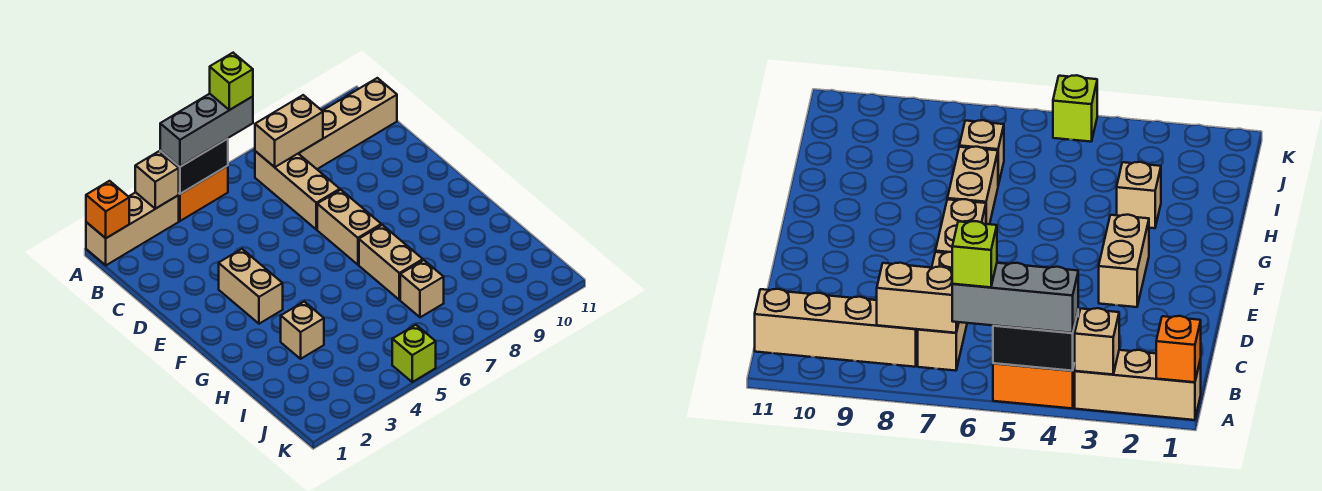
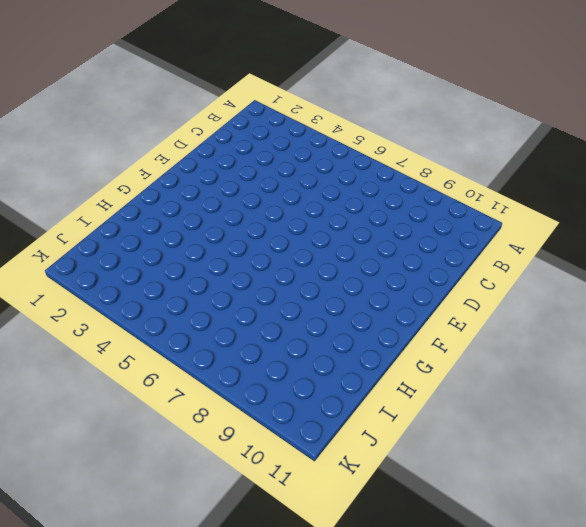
none -> tan 1x3 brick [86,192,179,265]
none -> orange 1x2 brick [179,166,228,221]
none -> tan 1x3 brick [255,151,340,229]

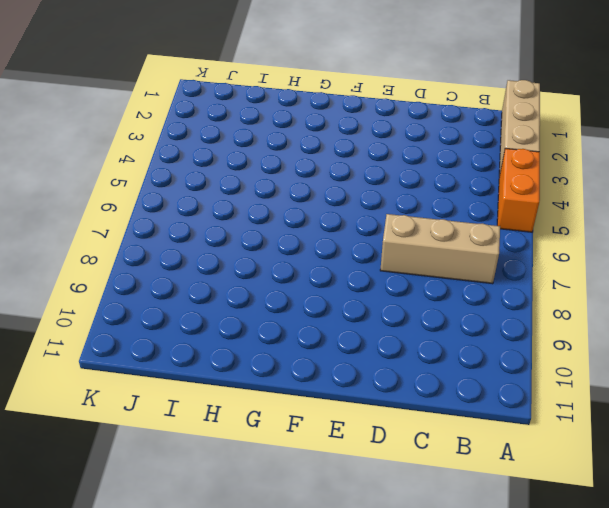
none -> tan 1x4 brick [298,78,397,169]
none -> tan 1x2 brick [219,249,283,324]
none -> tan 1x2 brick [317,190,381,265]

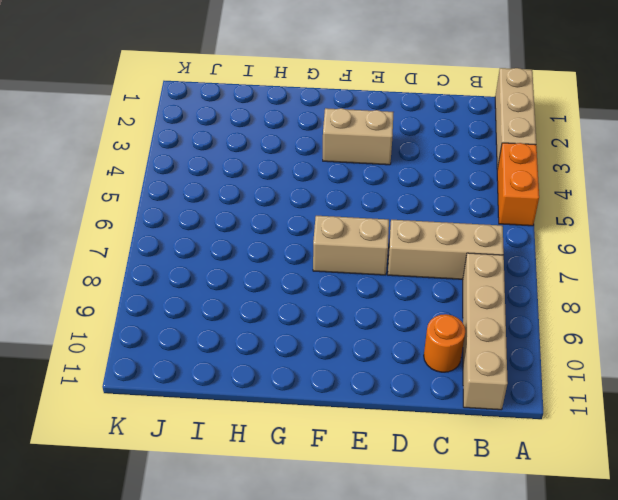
orange 1x1 round brick [424,314,465,372] -> none
none -> tan 1x2 brick [359,225,423,300]
none -> tan 1x1 brick [281,302,324,359]
none -> tan 1x1 brick [400,260,444,317]

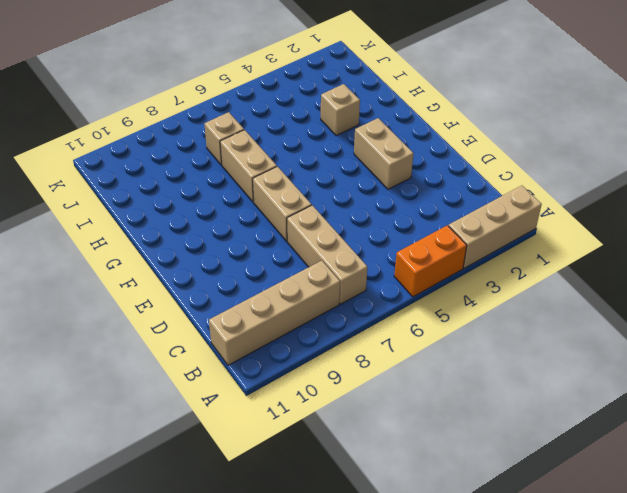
none -> lime 1x1 brick [392,325,436,382]
none -> orange 1x1 brick [86,181,129,238]
none -> tan 1x1 brick [135,151,179,209]

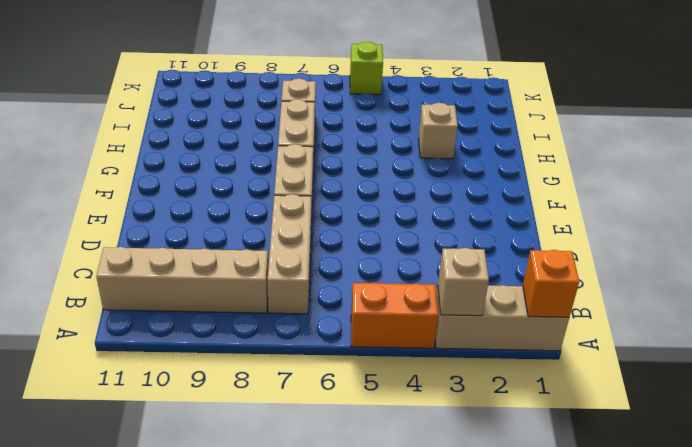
none -> tan 1x2 brick [219,249,283,324]
none -> black 1x2 brick [160,139,228,194]
none -> tan 1x2 brick [255,95,323,167]

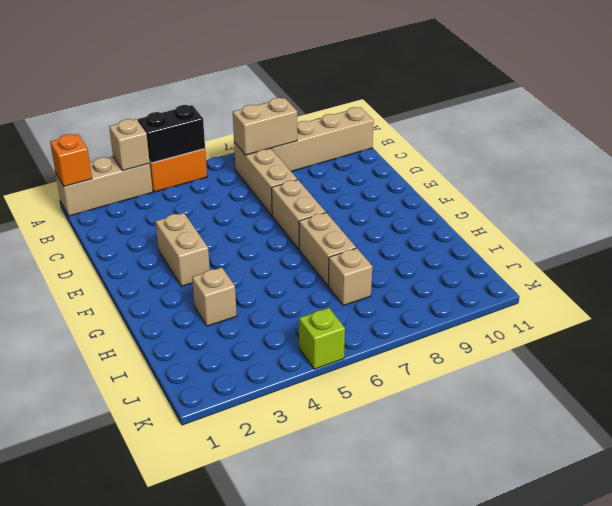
none -> grey 1x3 brick [160,94,253,167]
none -> lime 1x1 brick [210,53,253,110]

